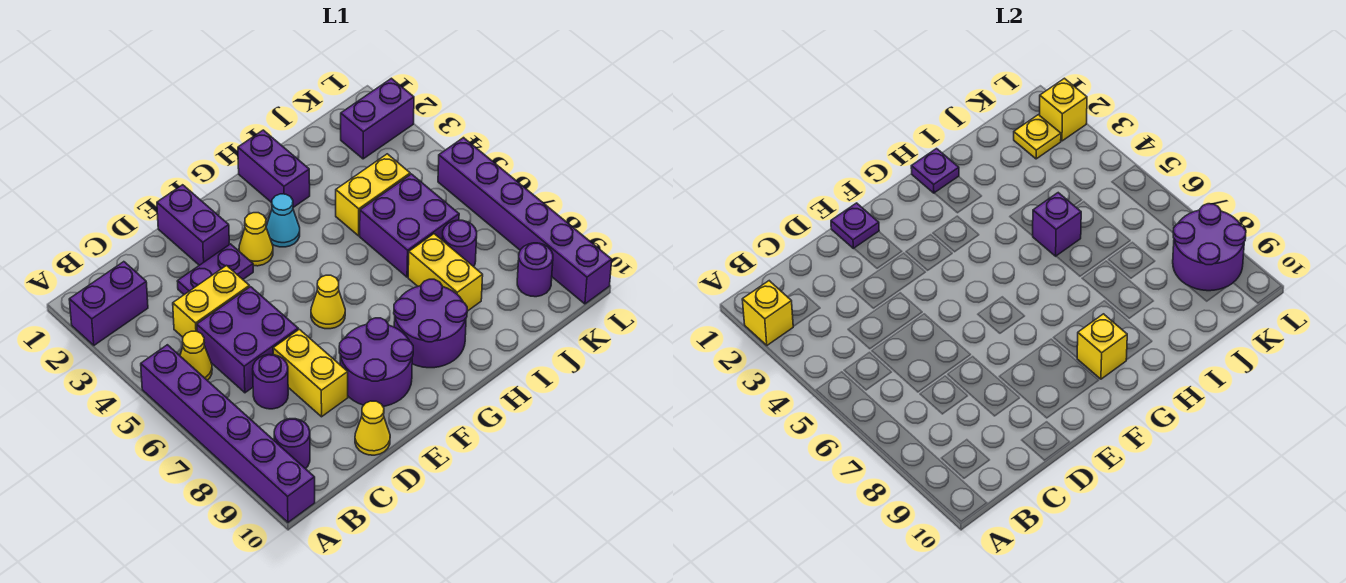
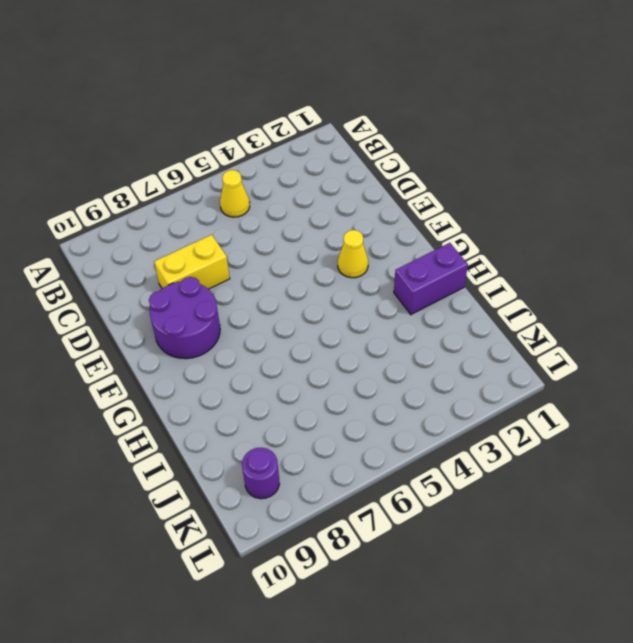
none -> purple 1x2 brick [69,262,148,345]
none -> purple 1x6 brick [141,345,315,522]
none -> purple 1x1 round brick [274,419,310,469]
none -> yellow 1x2 brick [173,266,249,337]

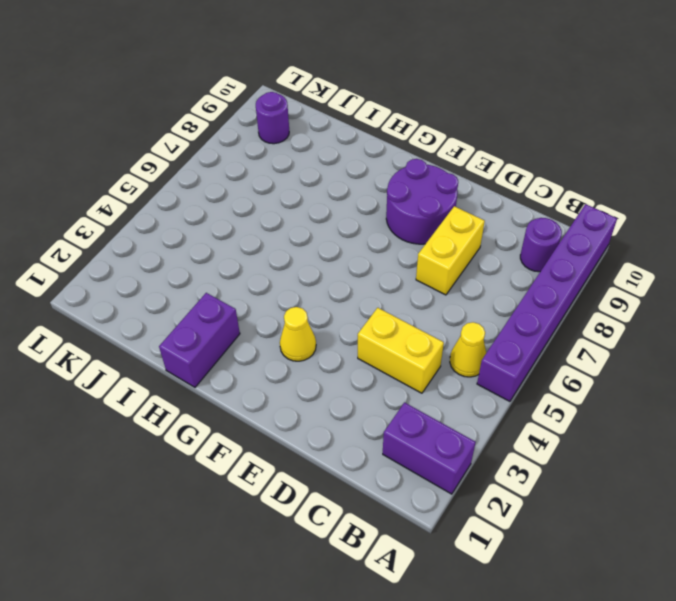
none -> purple 2x2 brick [197,287,298,393]
none -> purple 1x1 round brick [253,355,288,409]
none -> purple 1x2 plate [177,244,253,295]
none -> yellow 1x1 cone [355,401,390,455]

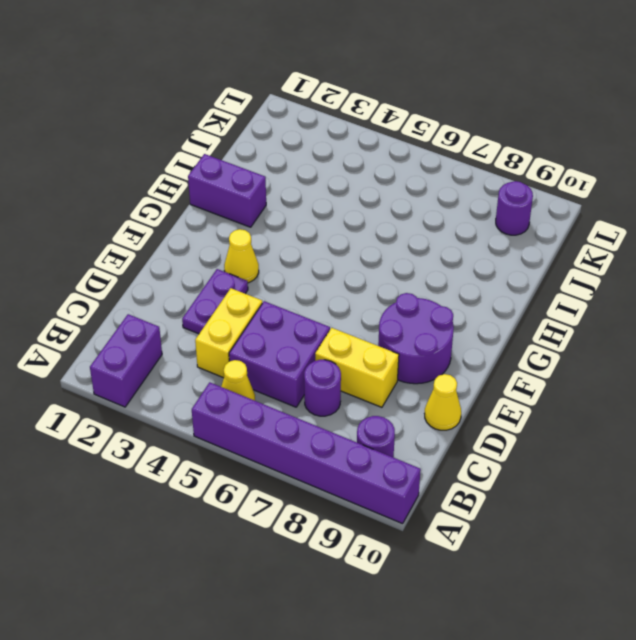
none -> purple 1x2 brick [157,185,229,265]
none -> yellow 1x1 cone [311,275,345,329]
none -> cyan 1x1 cone [266,194,300,247]
none -> purple 2x2 round brick [394,279,467,368]

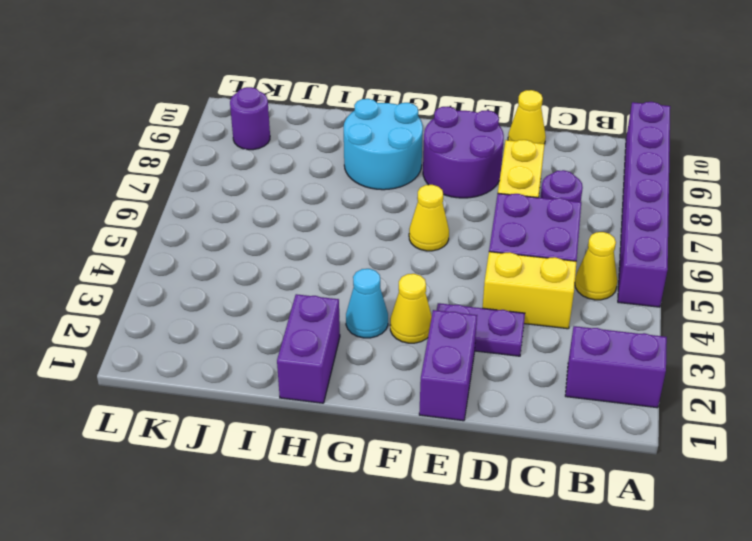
cyan 2x2 round brick [344,99,423,190] -> purple 2x2 round brick [394,279,467,368]
none -> purple 1x1 round brick [274,419,310,469]
none -> yellow 1x2 brick [336,154,410,236]
none -> purple 2x2 brick [360,174,459,277]
none -> yellow 1x2 brick [408,234,483,311]

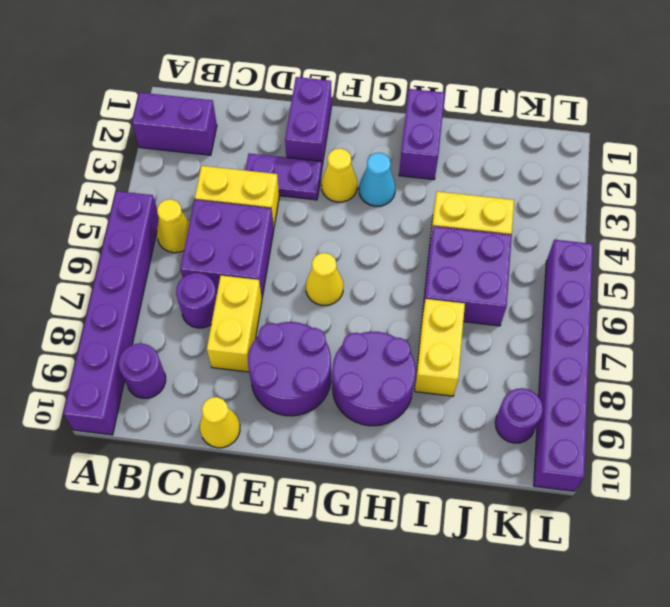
none -> purple 1x1 round brick [442,220,477,267]
none -> purple 1x2 brick [341,78,414,159]
none -> yellow 1x1 brick [742,281,793,345]
none -> purple 1x1 plate [831,203,879,249]

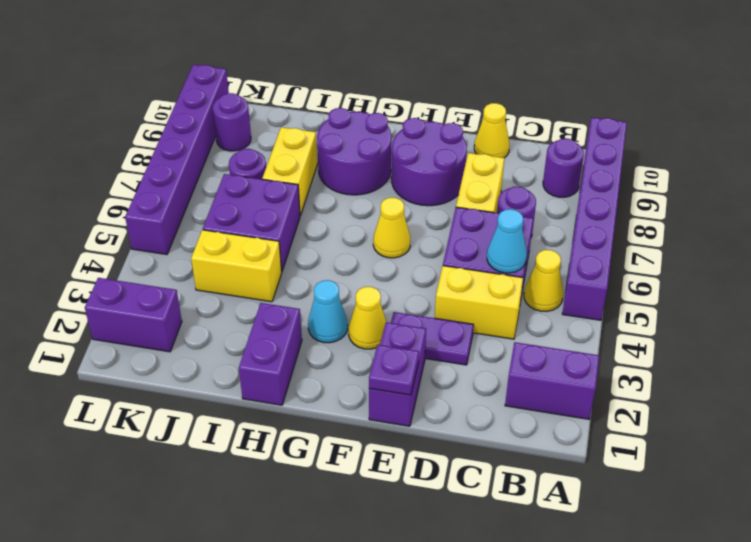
cyan 1x1 cone [487,209,527,273] -> none
none -> yellow 1x1 brick [742,281,793,345]
none -> yellow 1x1 brick [1077,314,1127,379]
none -> purple 1x1 plate [911,149,959,193]
none -> purple 1x1 brick [1033,193,1081,256]

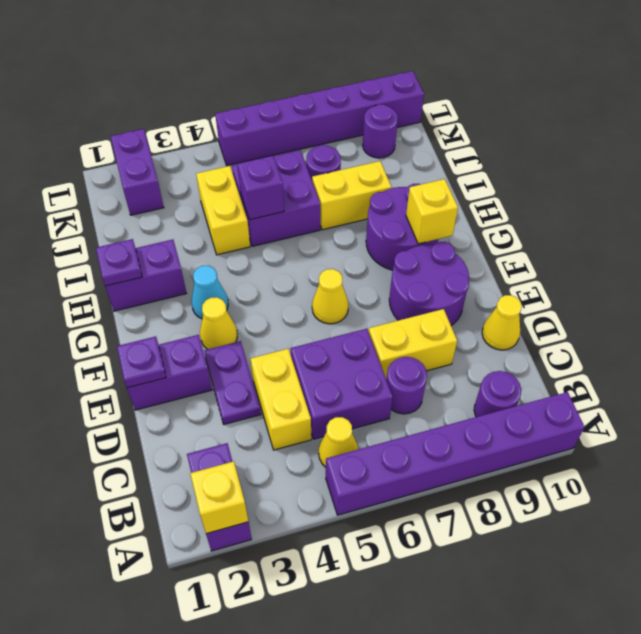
none -> yellow 1x1 plate [1014,115,1061,159]
none -> purple 2x2 round brick [1173,204,1246,291]
none -> yellow 1x1 brick [1040,78,1087,141]

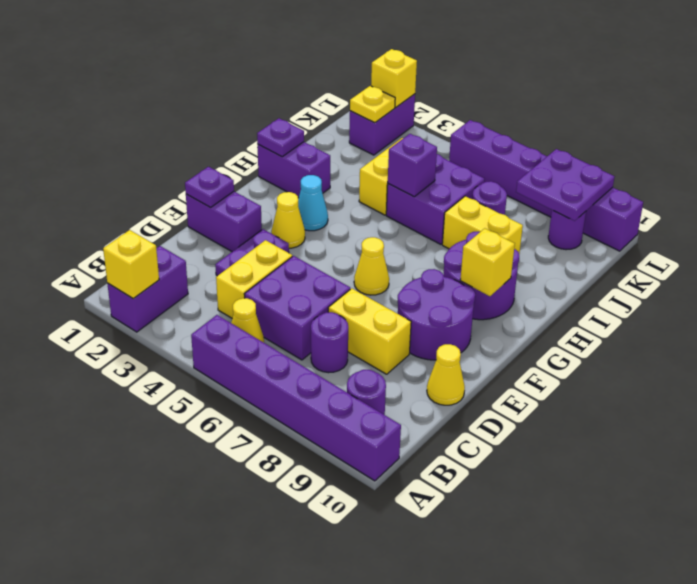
purple 2x2 plate [516,149,615,221] -> purple 2x2 round brick [1173,204,1246,291]

